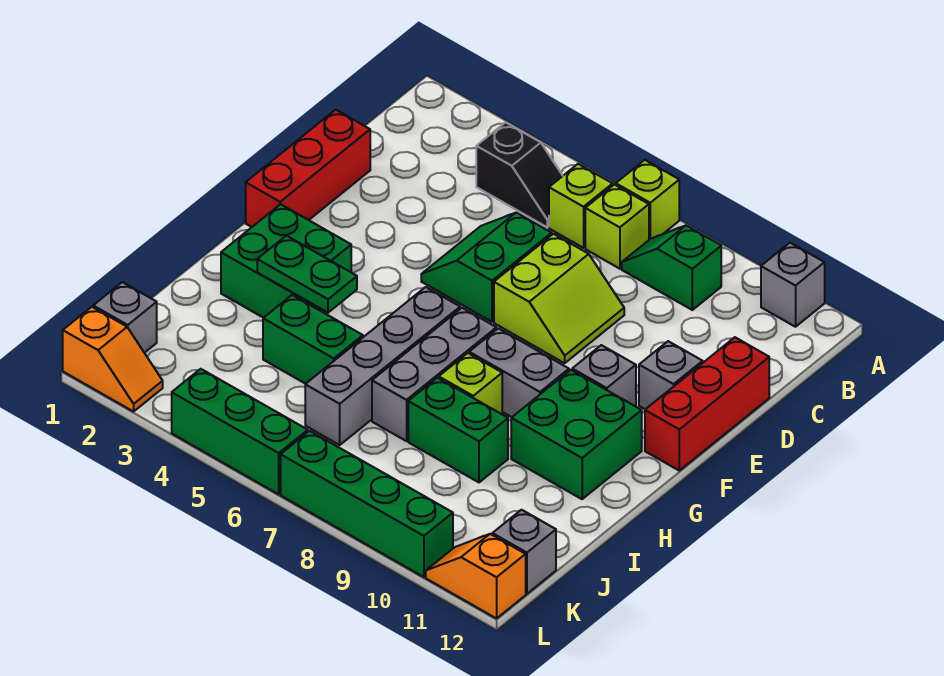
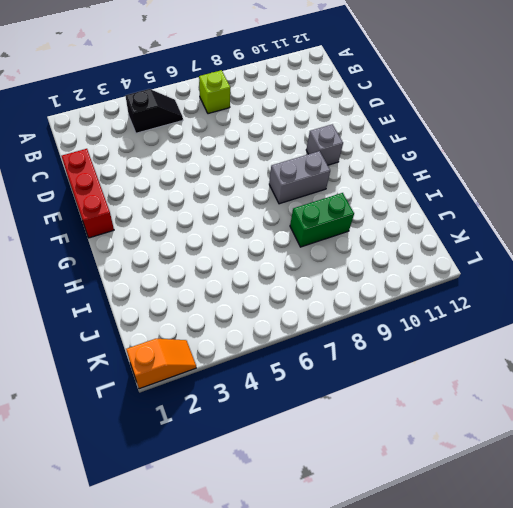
none -> lime 1x1 brick [616,160,679,240]
none -> grey 1x1 brick [761,243,825,327]
none -> lime 1x1 brick [549,164,613,248]

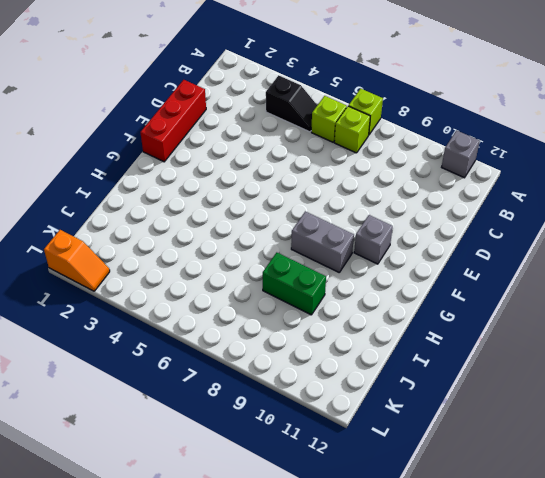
none -> green 1x2 slope [622,226,721,310]
none -> green 2x2 slope [421,213,552,322]
none -> lime 2x2 slope [494,234,624,363]

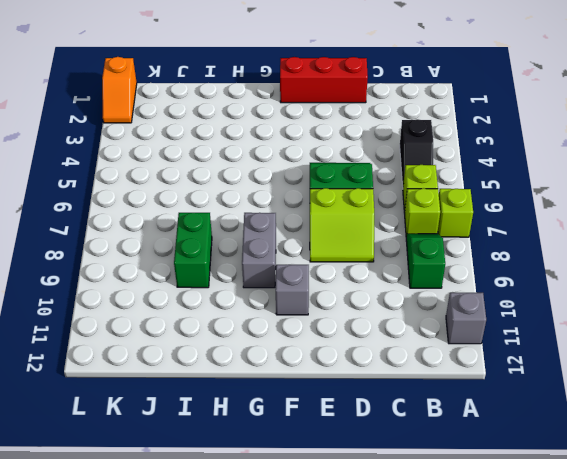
none -> red 1x3 brick [645,337,769,471]
none -> grey 1x1 brick [639,341,703,409]
none -> green 2x2 brick [221,204,351,318]

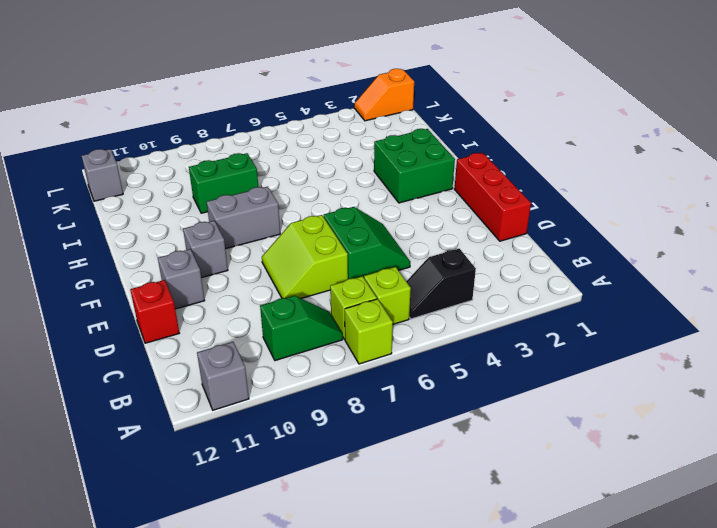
red 1x1 brick [130,280,179,343] -> red 1x3 brick [645,337,769,471]
none -> grey 1x4 brick [305,287,460,445]
none -> grey 1x3 brick [372,308,496,441]
none -> green 2x2 brick [511,370,642,499]

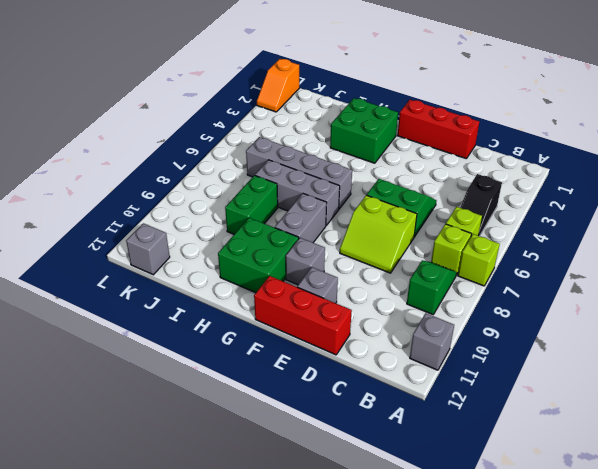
none -> lime 1x1 brick [439,353,502,414]
none -> green 1x2 brick [263,295,363,384]
none -> grey 1x1 brick [93,282,157,353]

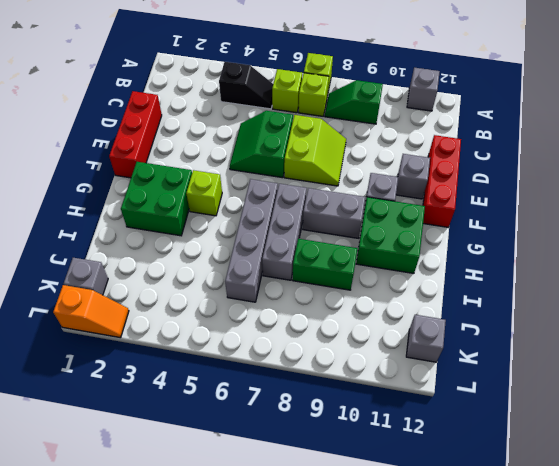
lime 1x1 brick [186,170,222,216] -> lime 1x1 brick moved to [439,353,502,414]
none -> green 1x2 brick [263,295,363,384]
none -> green 1x3 brick [172,369,308,494]
none -> green 1x4 brick [281,431,453,577]

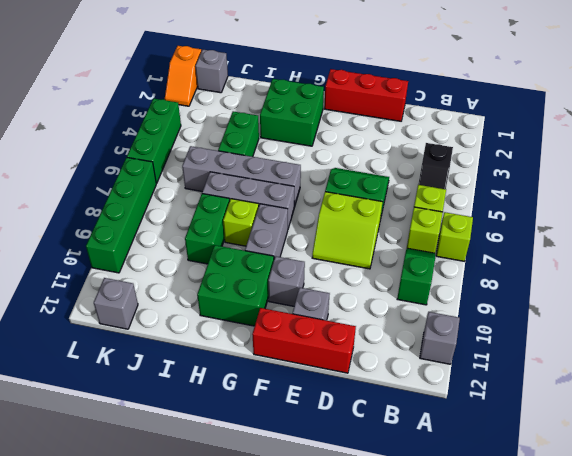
none -> orange 1x2 slope [426,534,526,618]
none -> green 1x2 plate [257,236,357,313]

